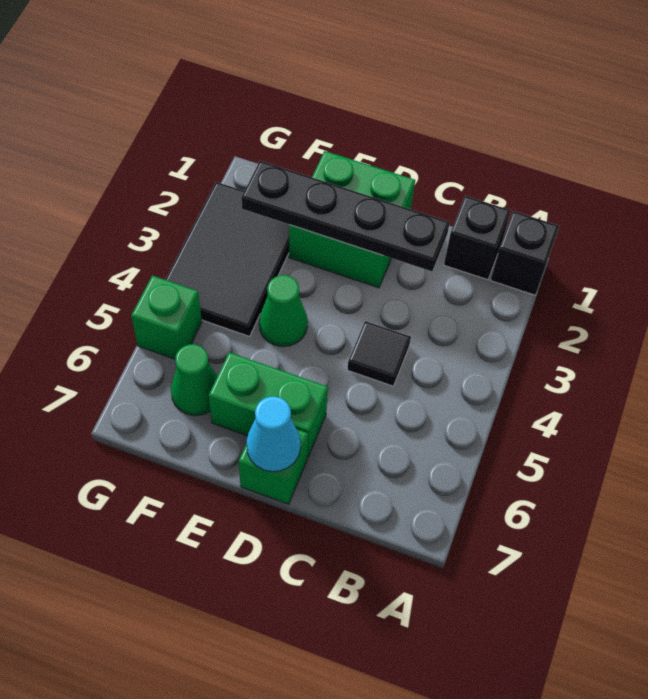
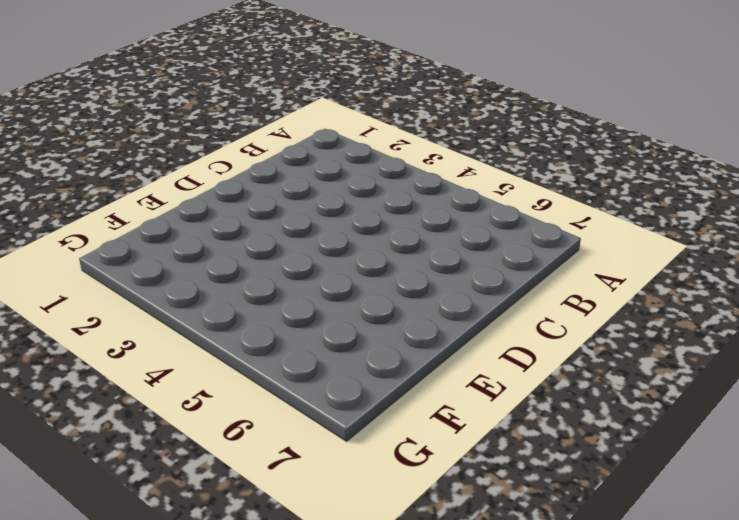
none -> black 1x1 brick [491,211,559,295]
none -> black 1x1 brick [444,196,511,280]
none -> black 1x1 tile [347,321,411,386]

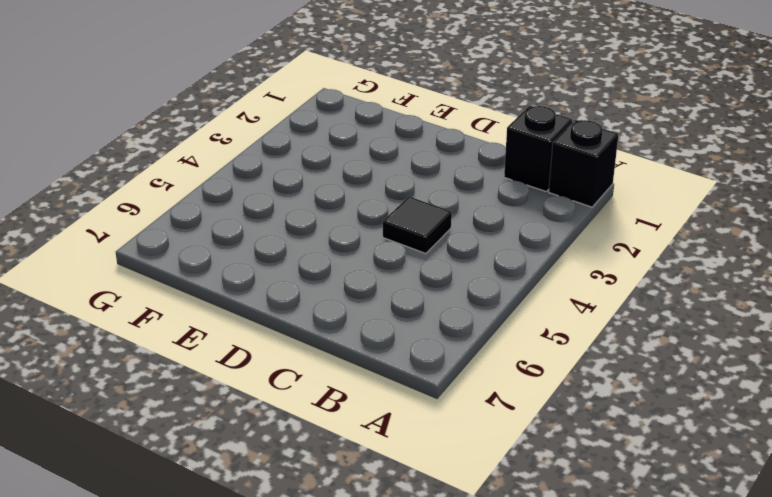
none -> green 2x2 brick [289,151,415,288]
none -> green 1x2 brick [209,352,328,457]
none -> green 1x1 brick [238,429,308,504]

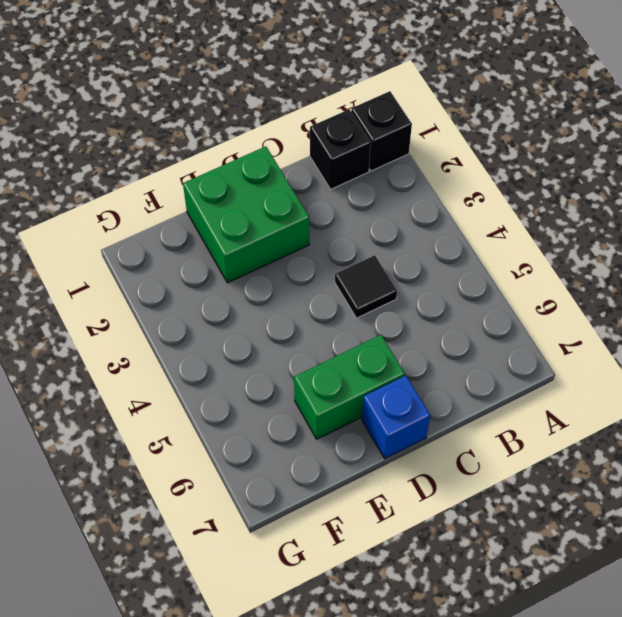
blue 1x1 brick [362,376,430,459] -> green 1x1 brick [238,429,308,504]
none -> green 1x1 cone [259,275,308,347]
none -> black 2x3 tile [165,182,289,336]
none -> green 1x1 cone [171,344,217,416]

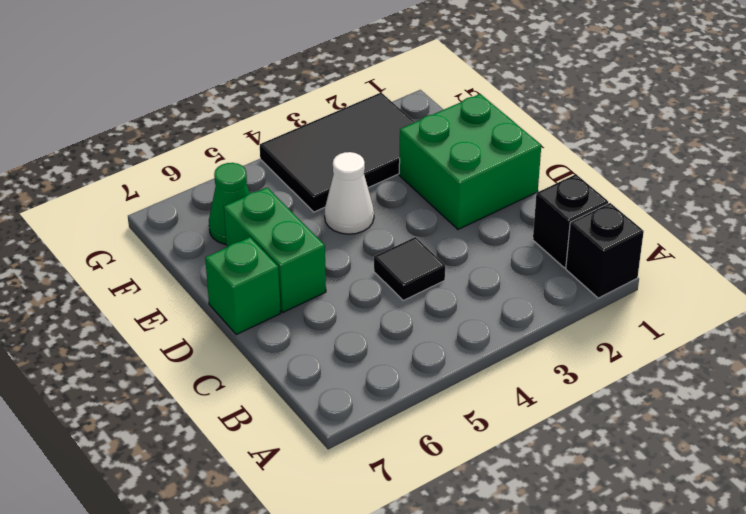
white 1x1 cone [325,152,374,234] -> green 1x1 cone [259,275,308,347]
none -> green 1x1 brick [131,276,202,359]
none -> black 1x4 plate [241,161,450,271]
none -> cyan 1x1 cone [247,397,301,472]

